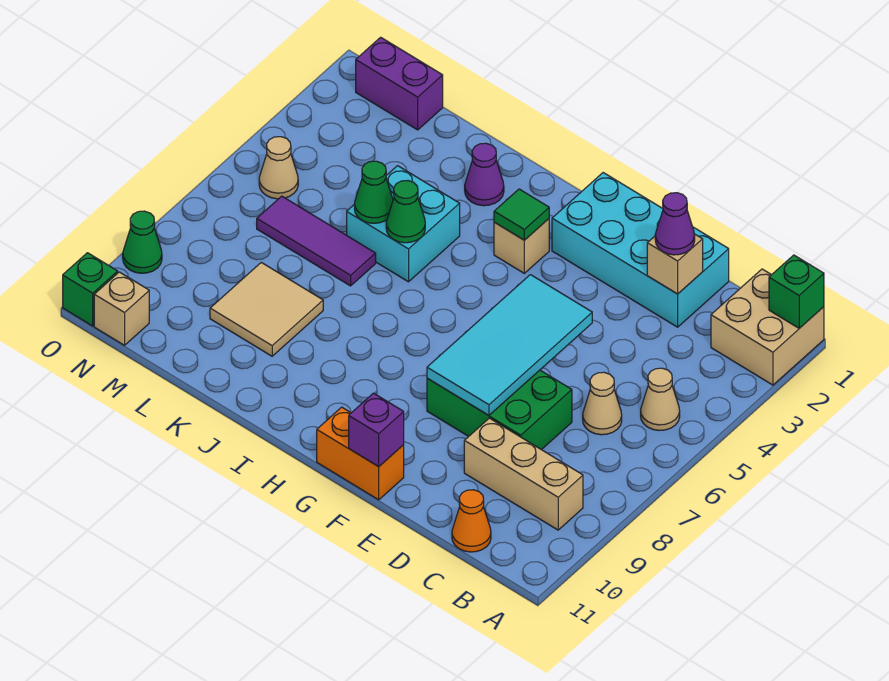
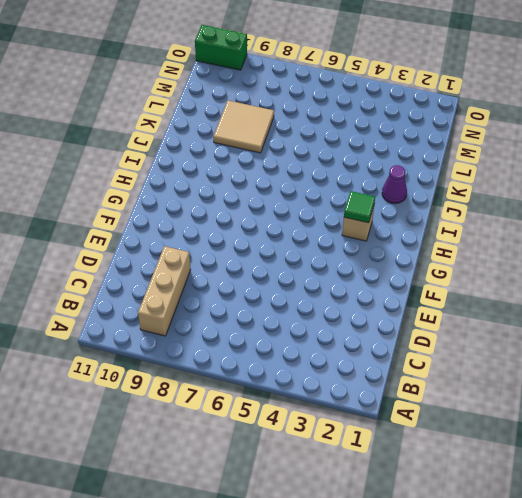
green 1x2 brick [195,25,247,70] -> green 1x1 brick [63,253,118,326]
none -> tan 2x2 brick [711,269,824,385]
none -> tan 1x1 cone [641,368,680,430]
none -> tan 1x1 cone [583,372,622,435]

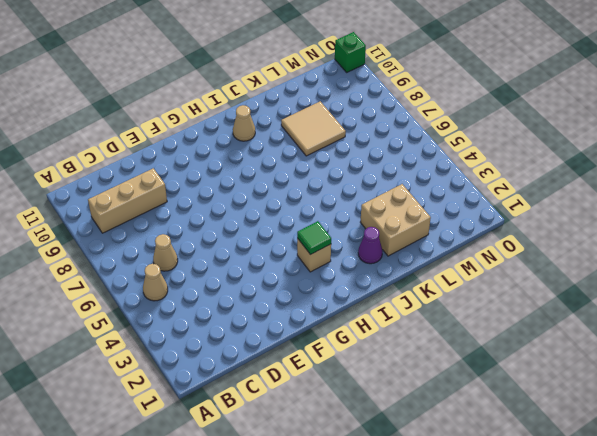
tan 1x1 cone [233,105,255,141] -> tan 1x1 cone moved to [259,137,298,199]
tan 2x2 brick [360,184,431,256] -> tan 2x2 brick moved to [711,269,824,385]
none -> orange 1x1 cone [452,490,491,552]
none -> cyan 2x4 brick [552,173,729,327]
none -> green 2x3 brick [427,370,572,450]

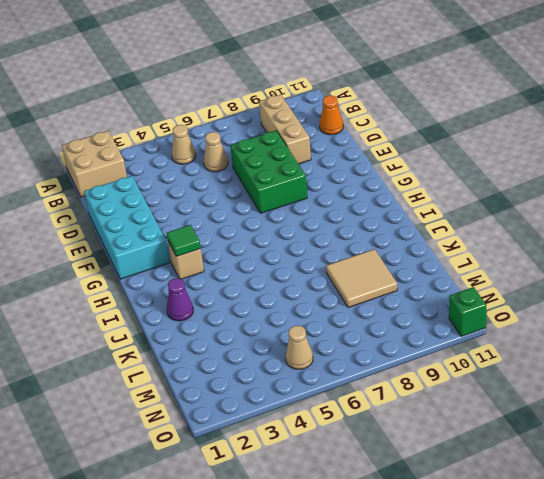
none -> orange 1x2 brick [317,407,404,500]
none -> cyan 2x2 brick [347,166,460,282]
none -> purple 1x3 tile [257,196,376,286]

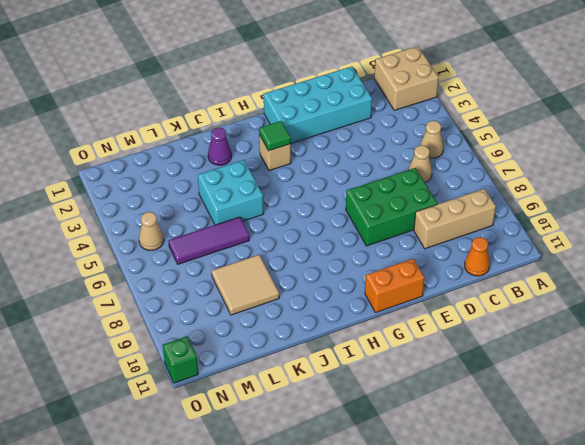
none -> purple 1x2 brick [356,37,443,130]
none -> tan 1x1 brick [94,272,149,345]
none -> green 1x1 cone [123,211,162,273]

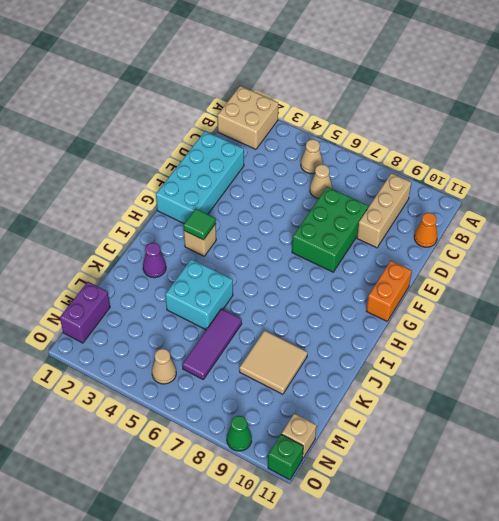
none -> green 1x1 brick [769,255,824,328]
none -> tan 1x1 brick [647,234,703,294]
none -> cyan 2x4 tile [427,275,592,415]

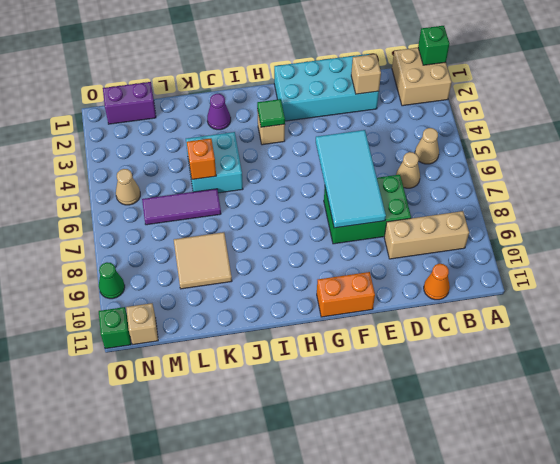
orange 1x1 brick [187,138,216,179] -> green 1x1 cone [355,161,393,223]
none -> purple 1x1 brick [349,393,404,467]
none -> green 1x1 cone [386,181,425,243]
none -> purple 1x1 cone [655,193,695,255]

